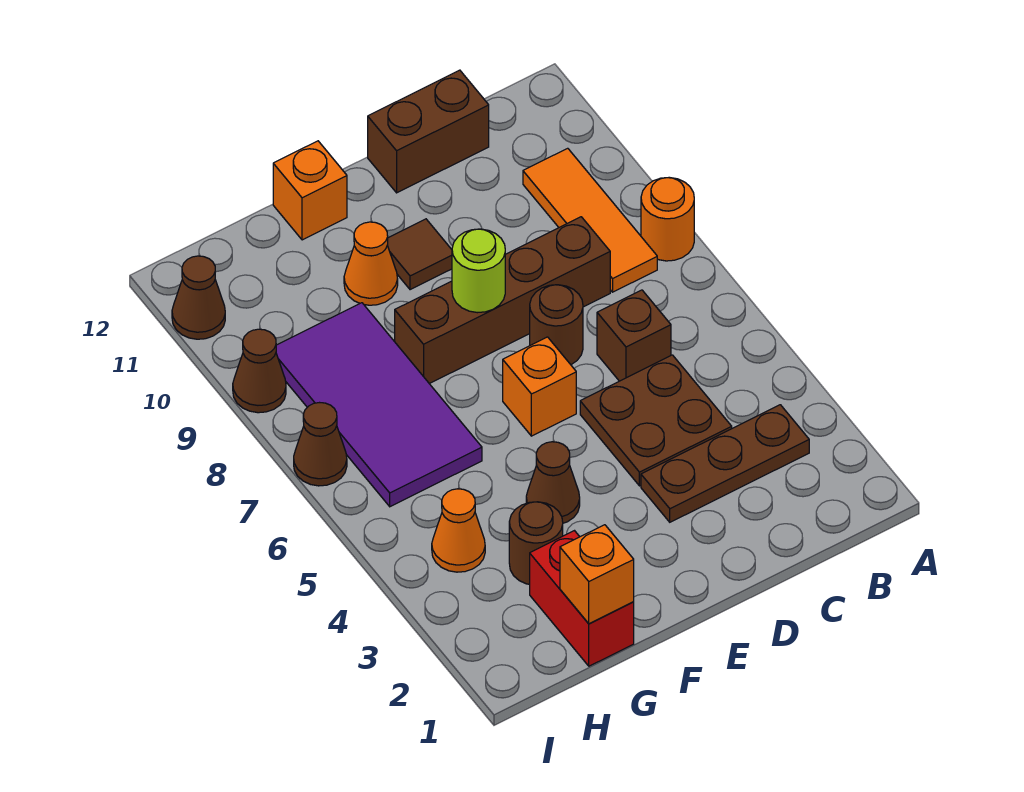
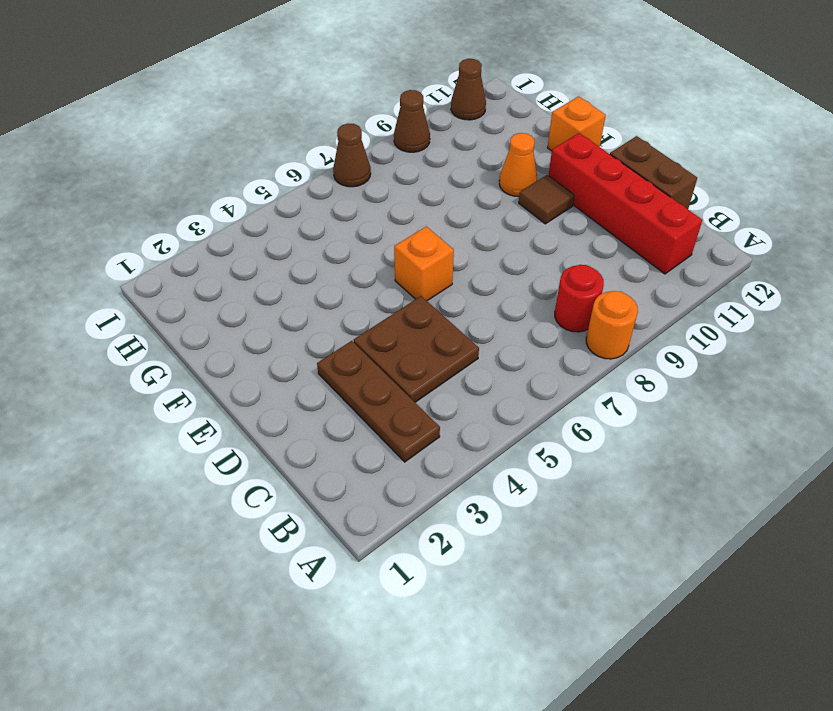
red 1x1 round brick [555,265,604,332] -> orange 1x3 tile [523,148,657,292]
red 1x4 brick [548,133,702,274] -> none
none -> brown 1x1 brick [597,290,671,381]
none -> brown 1x4 brick [395,217,610,384]
none -> brown 1x1 round brick [530,285,583,365]

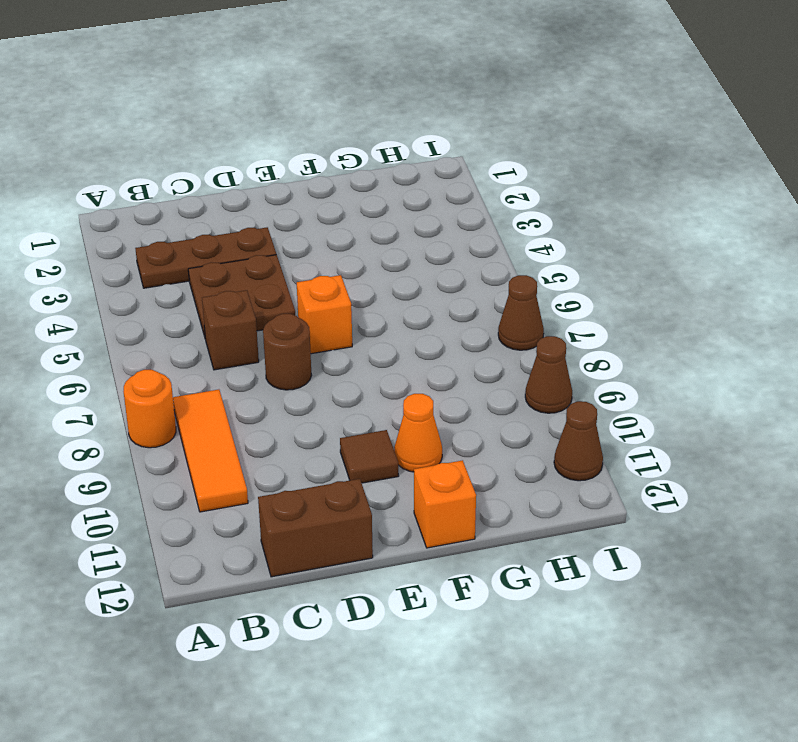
none -> brown 1x4 brick [395,217,610,384]
none -> brown 1x1 cone [526,442,580,523]
none -> red 1x2 brick [530,531,634,666]

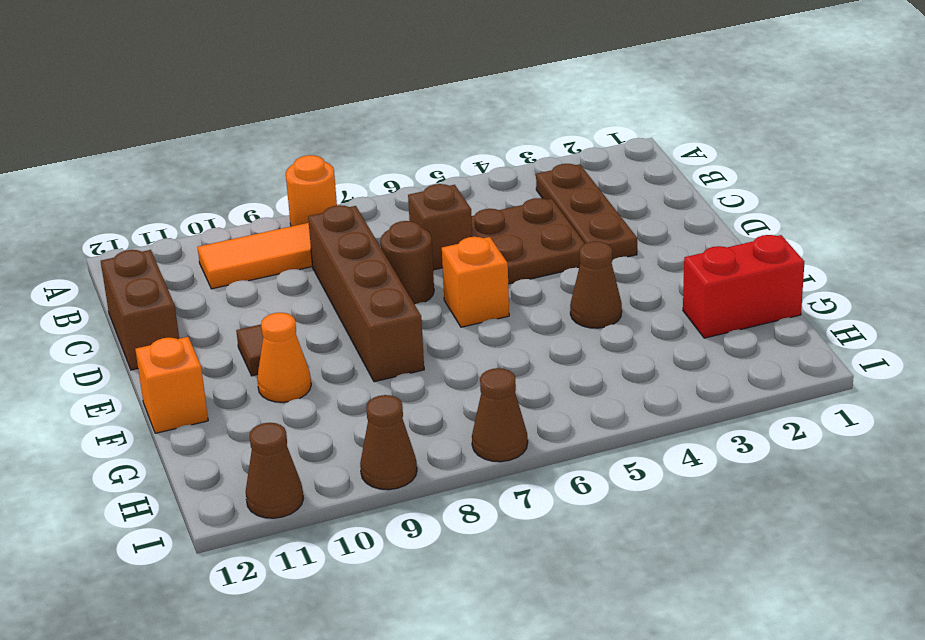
none -> brown 1x1 round brick [509,502,563,584]
none -> purple 2x4 tile [276,303,482,507]
none -> orange 1x1 cone [432,489,485,572]

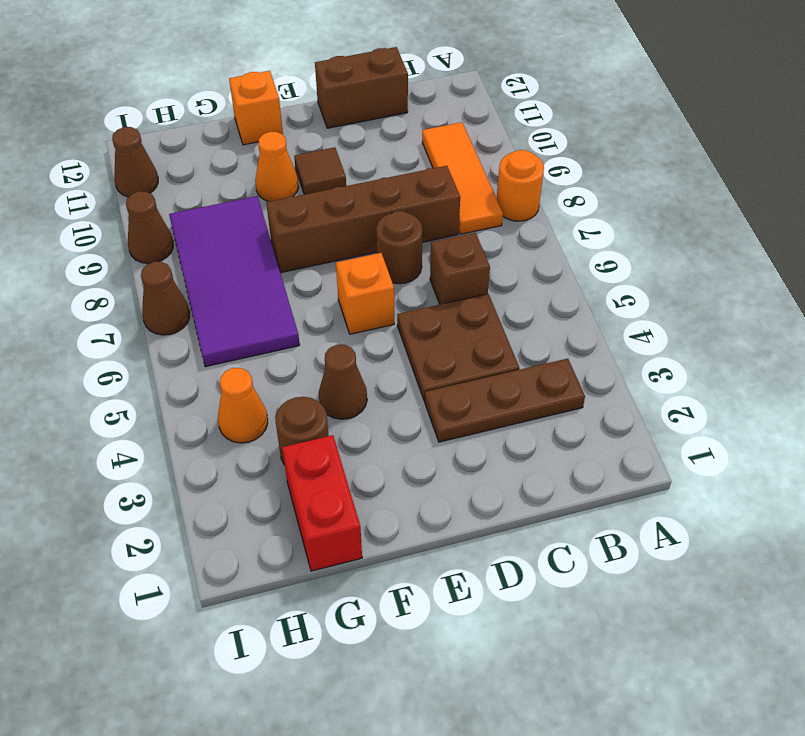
none -> lime 1x1 round brick [452,229,505,313]
none -> orange 1x1 brick [560,525,634,624]

